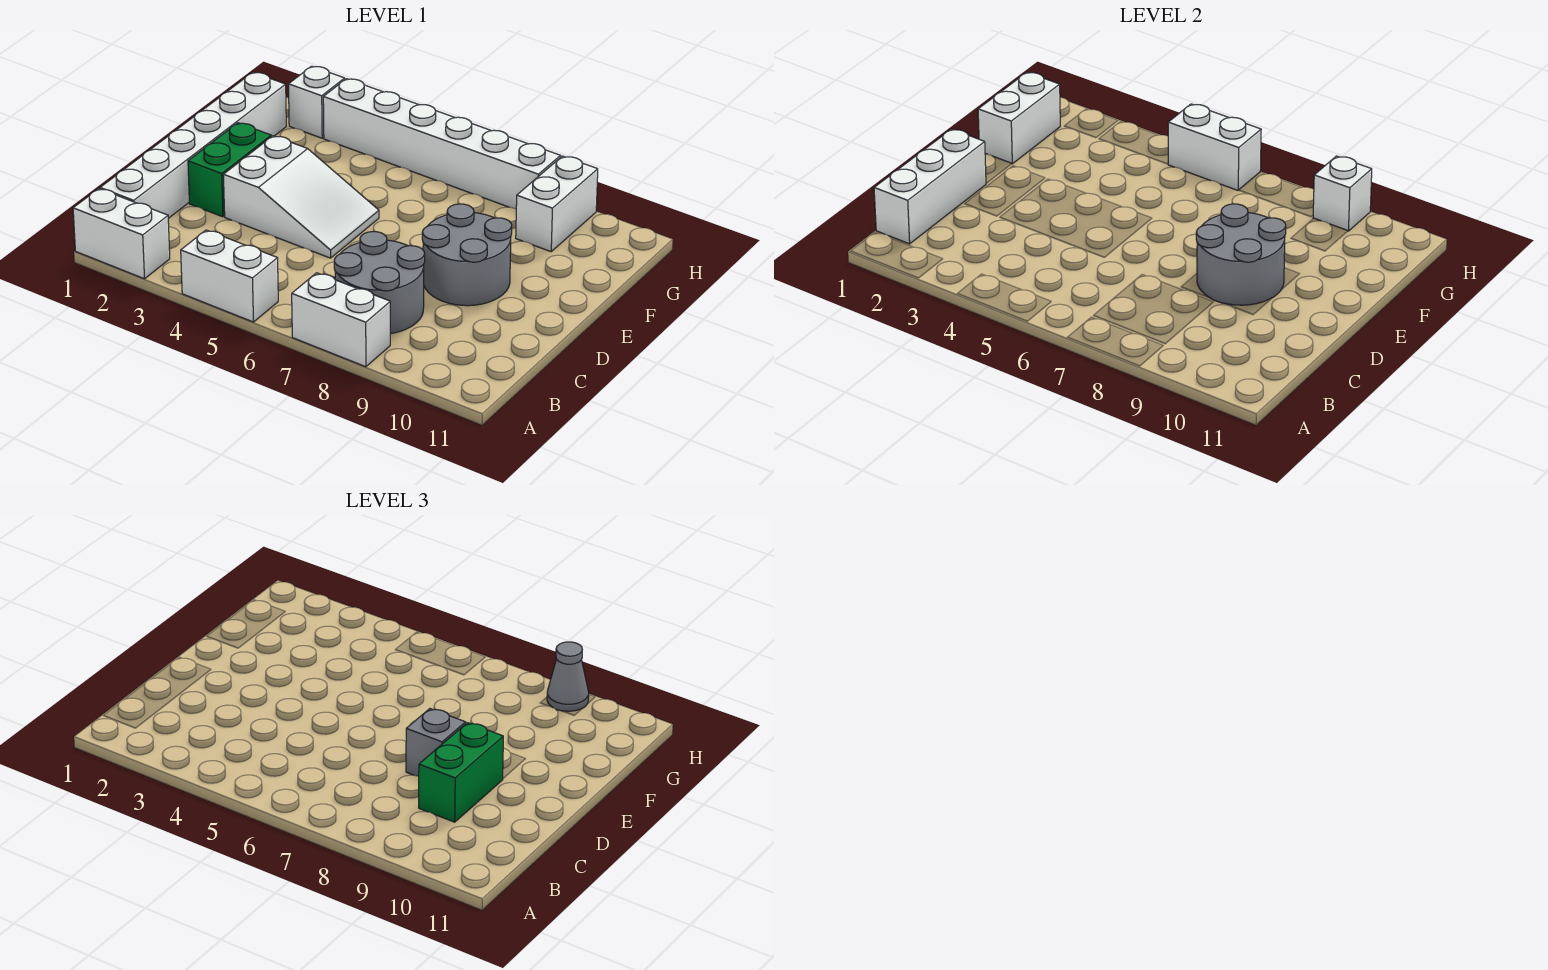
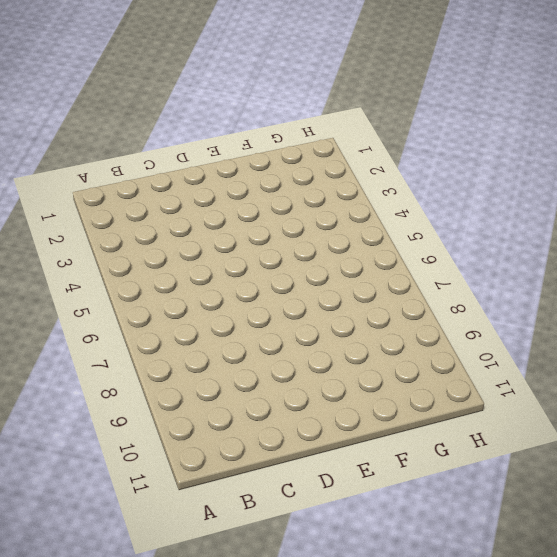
none -> white 1x2 brick [73,189,170,279]
none -> white 1x2 brick [181,230,278,322]
none -> white 1x2 brick [292,273,390,367]

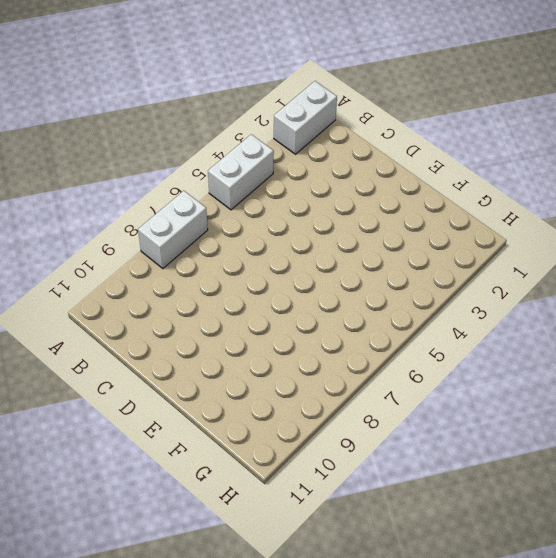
none -> white 1x6 brick [100,72,286,218]
none -> grey 2x2 round brick [334,232,425,334]
none -> green 1x2 brick [188,123,271,217]

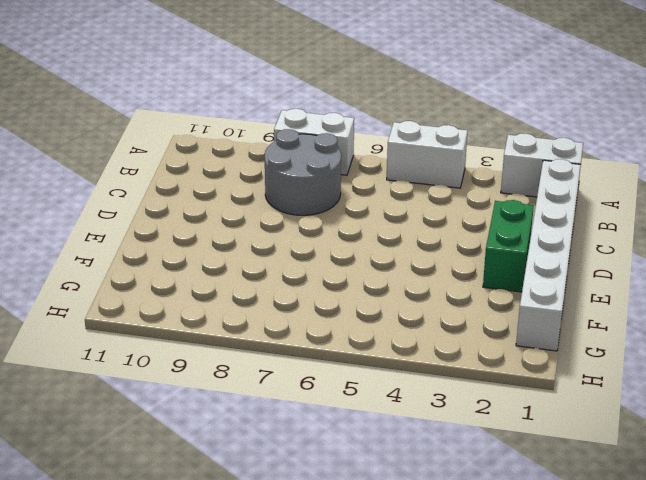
none -> white 2x3 slope [223,136,379,258]
none -> grey 2x2 round brick [422,204,512,306]
none -> white 1x2 brick [516,156,598,252]

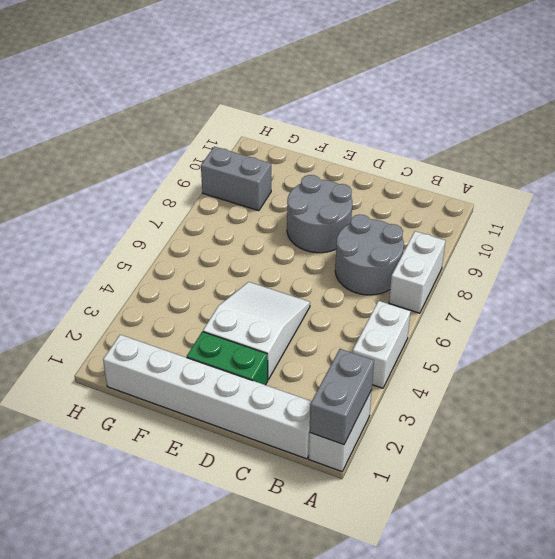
grey 1x2 brick [310,349,374,445] -> none
grey 1x2 brick [201,147,271,211] -> white 1x2 brick [516,156,598,252]
none -> white 1x1 brick [289,66,345,138]
none -> white 1x6 brick [323,79,561,209]
none -> white 1x3 brick [874,129,986,244]

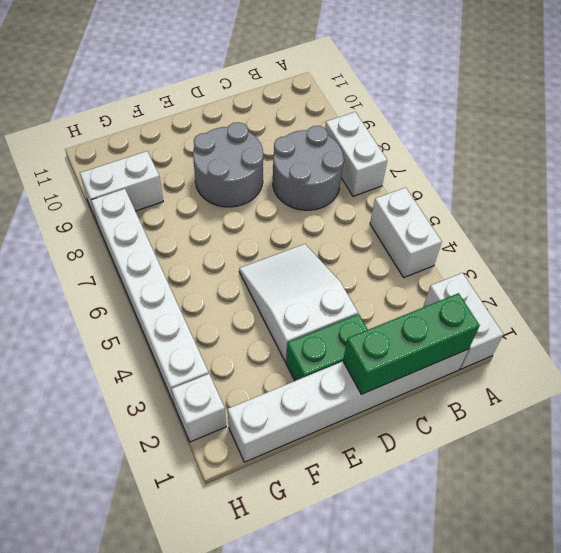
green 1x3 brick [343,293,480,394] -> white 1x3 brick [874,129,986,244]
none -> grey 2x2 round brick [1196,204,1286,305]
none -> white 1x2 brick [978,72,1060,164]
none -> white 1x2 brick [1168,104,1261,190]

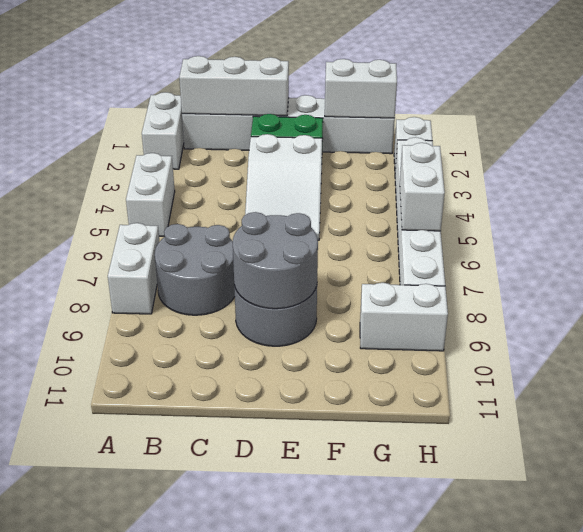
none -> white 1x1 brick [1313,156,1372,231]
none -> green 1x2 brick [419,723,503,822]
none -> grey 1x1 brick [406,709,466,777]

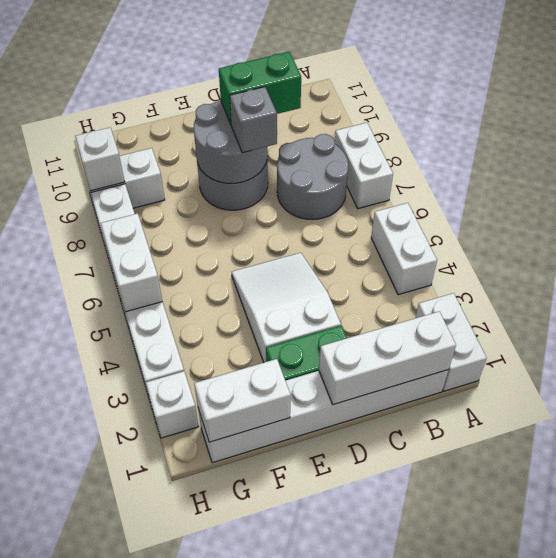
none -> grey 1x1 cone [547,642,589,711]

